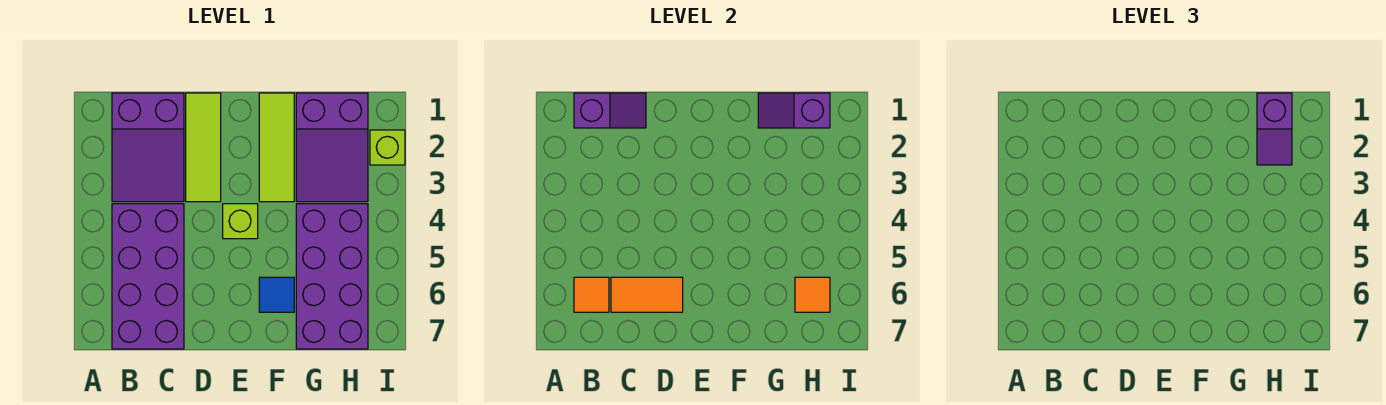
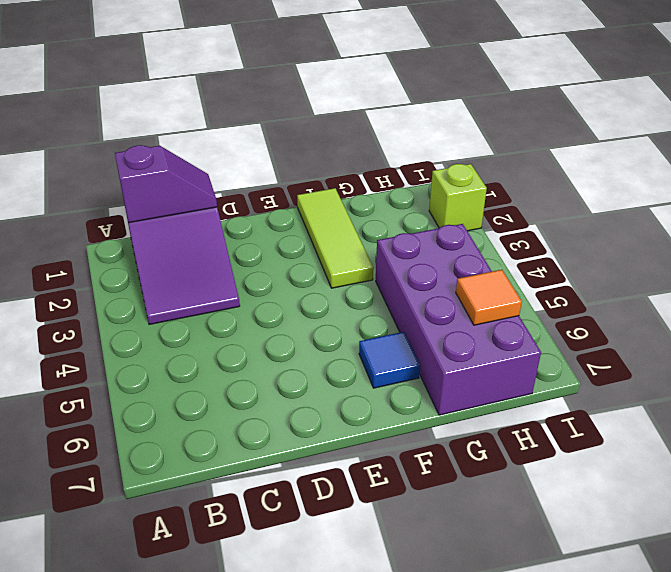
none -> purple 2x4 brick [112,204,184,349]
none -> lime 1x3 tile [186,93,221,202]
none -> lime 1x1 brick [223,204,258,239]

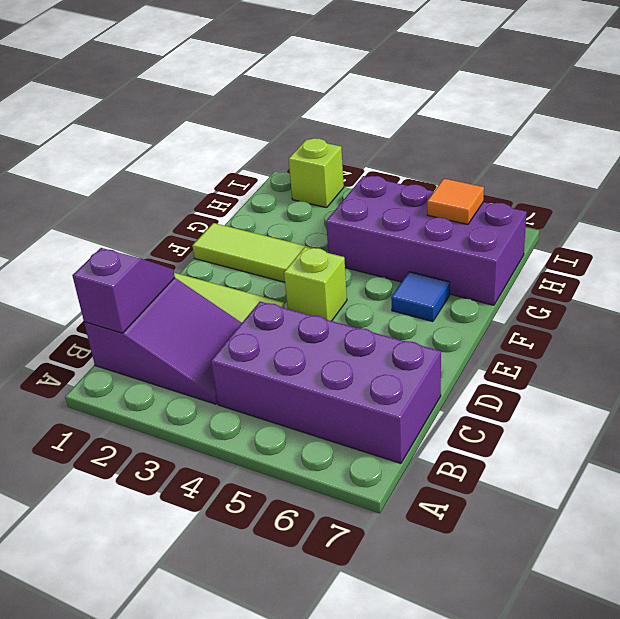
none -> purple 2x3 slope [296,93,368,202]
none -> orange 1x1 tile [574,277,609,312]
none -> orange 1x2 tile [611,277,683,312]

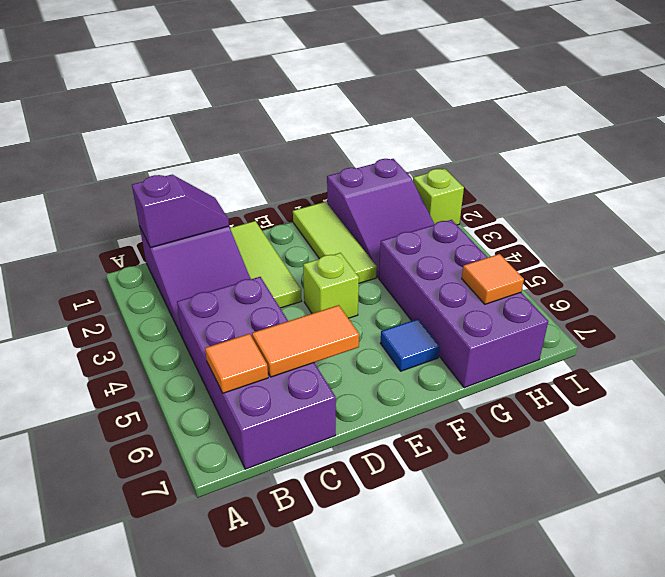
none -> purple 1x2 slope [758,93,830,128]
none -> purple 1x2 slope [1257,93,1292,165]

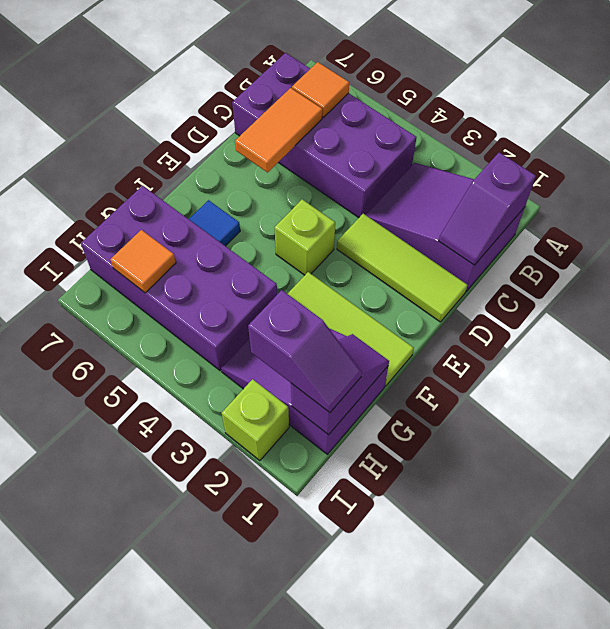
purple 1x2 slope [248,290,362,413] -> purple 1x2 slope turned to [1257,93,1292,165]

